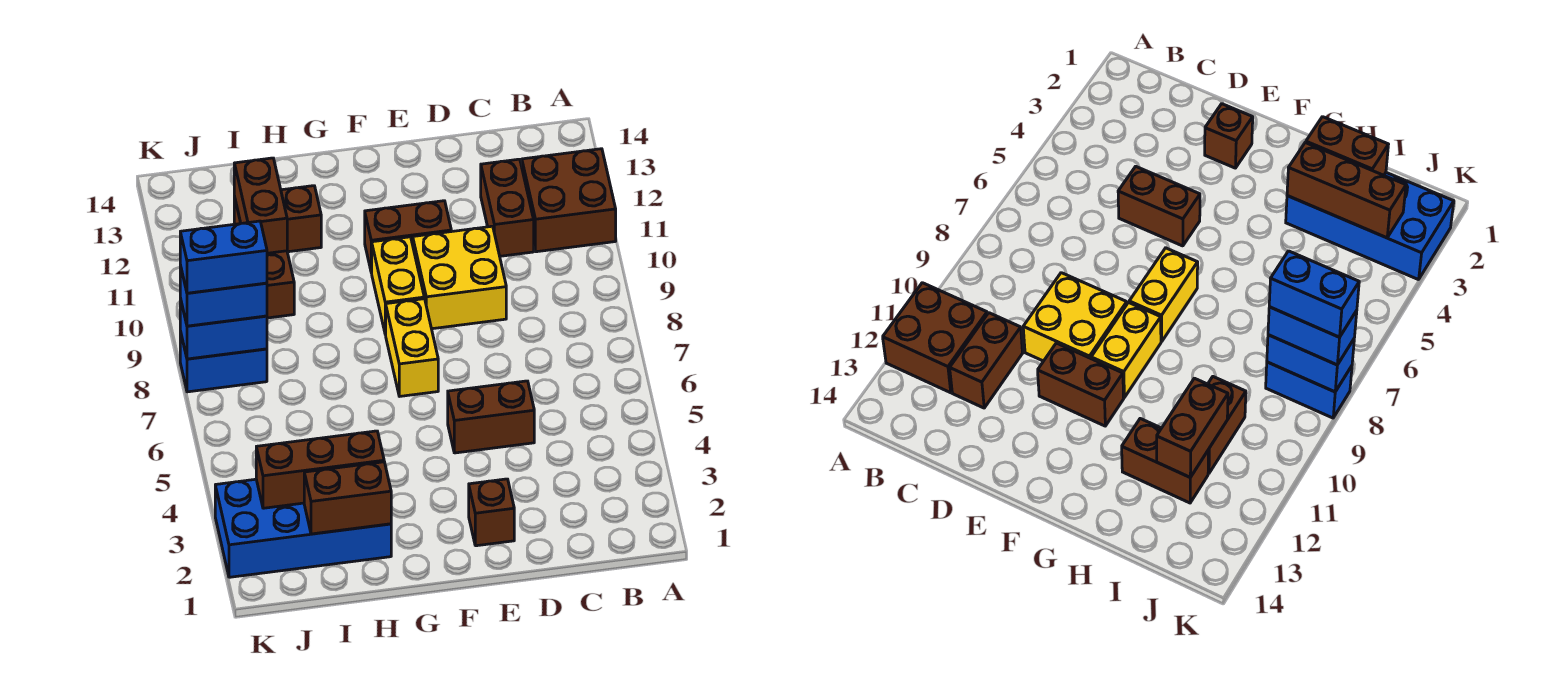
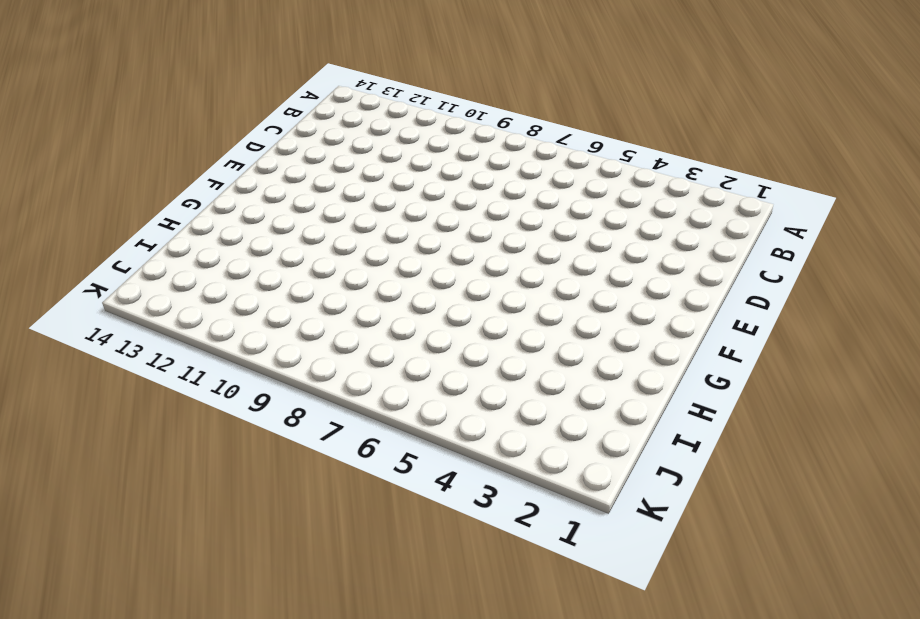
none -> brown 2x2 brick [522,149,616,252]
none -> brown 1x2 brick [481,159,534,256]
none -> brown 1x2 brick [448,381,534,453]

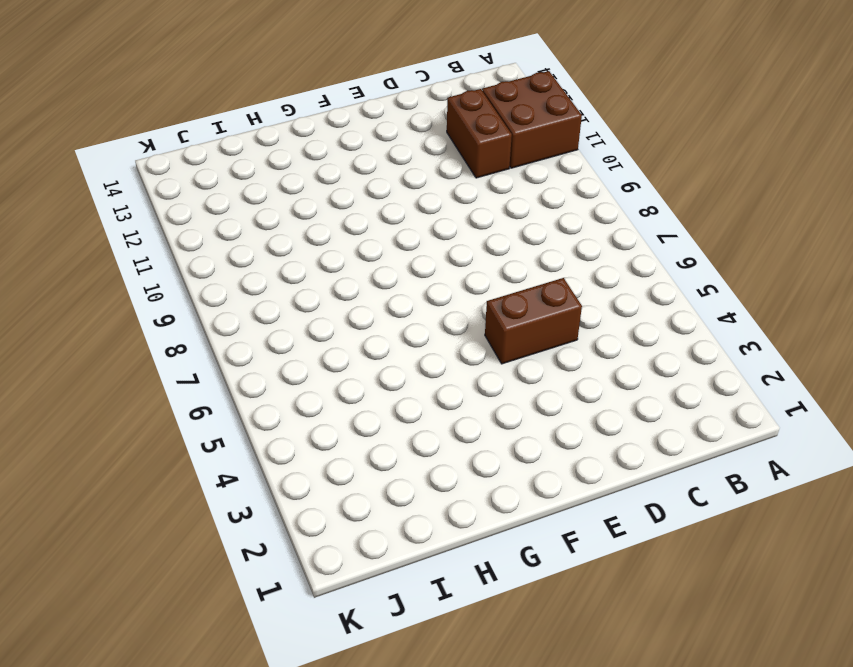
none -> yellow 2x2 brick [413,226,506,329]
none -> brown 1x1 brick [469,479,514,546]
none -> brown 1x2 brick [365,201,451,273]

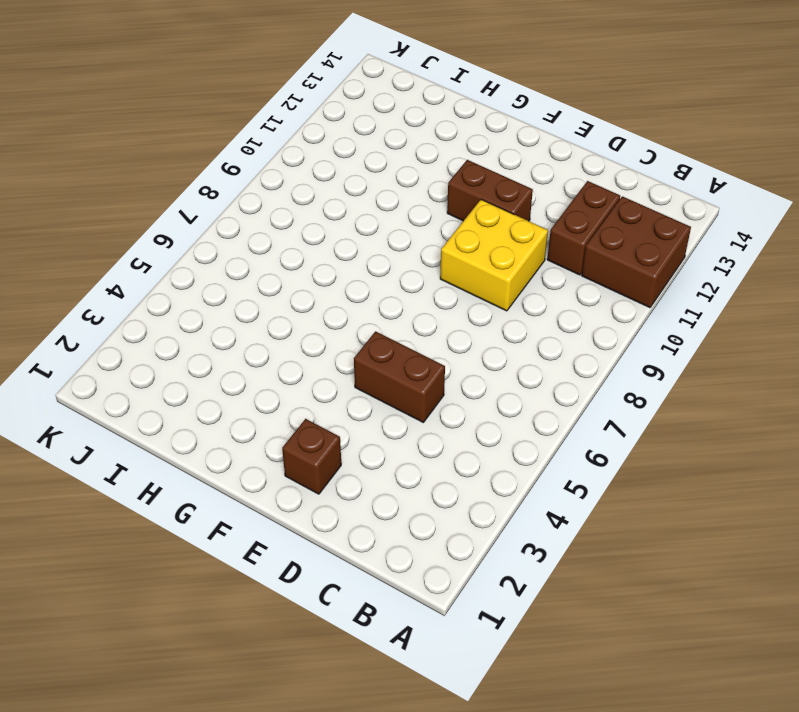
none -> yellow 1x2 brick [385,299,438,396]
none -> yellow 1x2 brick [372,237,424,334]
none -> blue 2x4 brick [215,479,391,577]

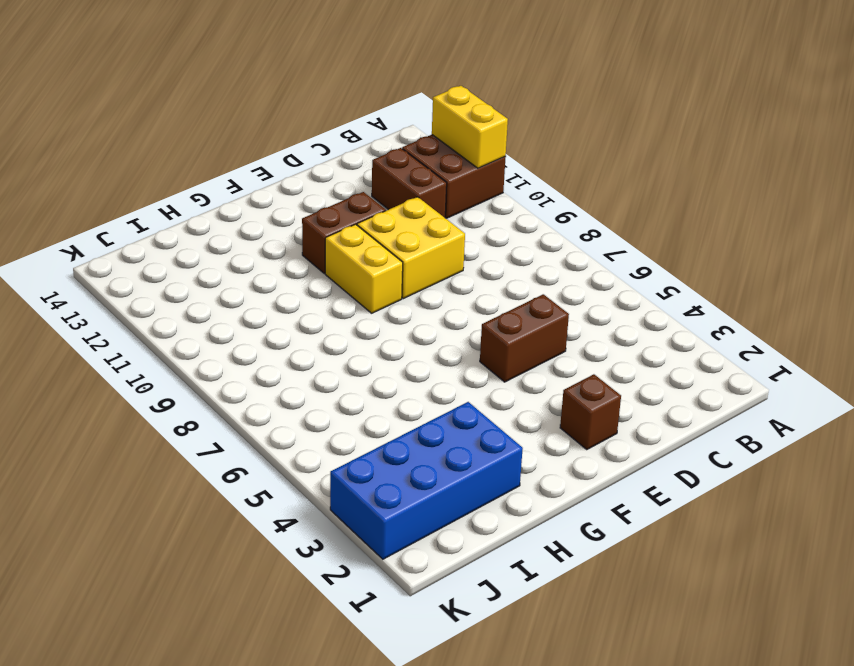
yellow 1x2 brick [432,86,508,168] -> yellow 1x2 brick moved to [385,299,438,396]
none -> brown 1x2 brick [234,186,321,252]
none -> brown 1x2 brick [267,251,294,318]
none -> blue 1x2 brick [180,331,267,392]

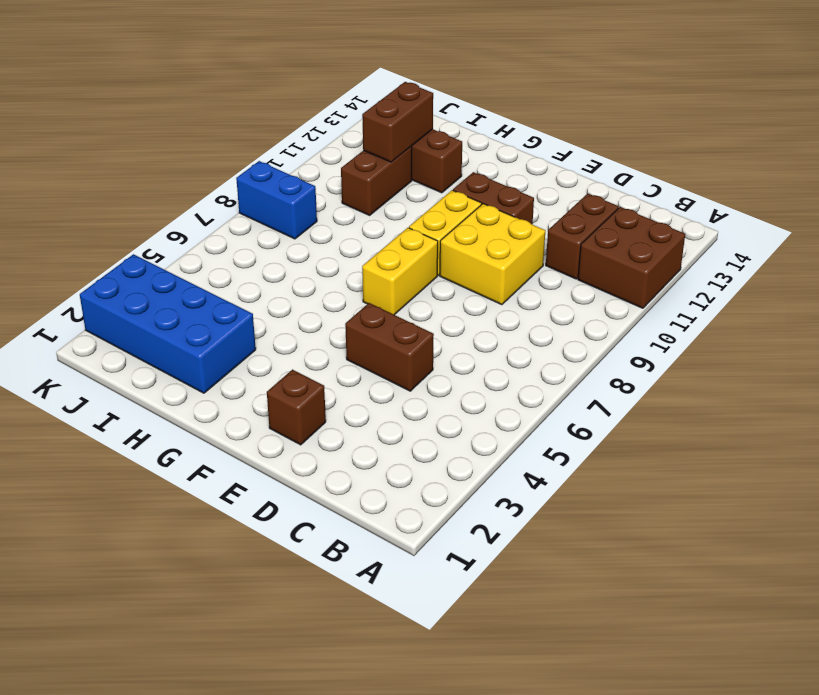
none -> brown 1x2 brick [304,462,391,534]
none -> brown 1x3 brick [256,431,384,508]
none -> blue 1x2 brick [180,298,267,359]

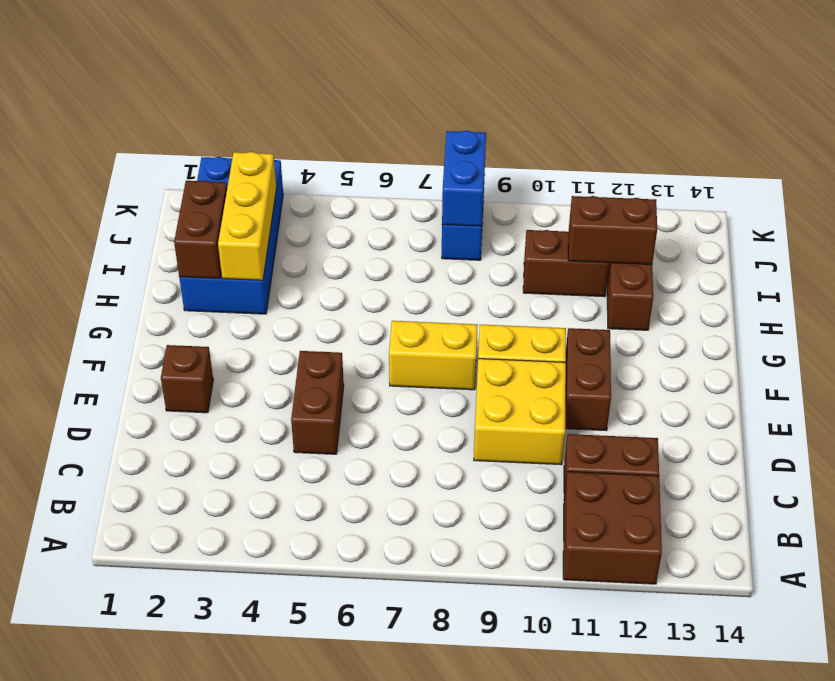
yellow 1x3 brick [218,152,276,280] -> brown 1x3 brick [256,431,384,508]
none -> blue 1x2 brick [180,265,267,326]
none -> blue 1x2 brick [180,221,267,293]

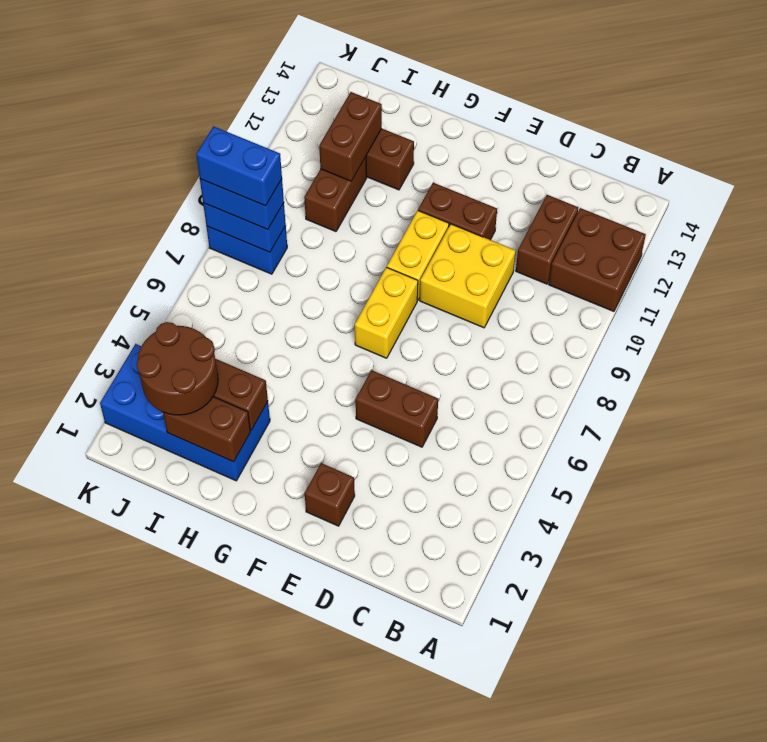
brown 2x2 round brick [137,322,218,415] -> none

